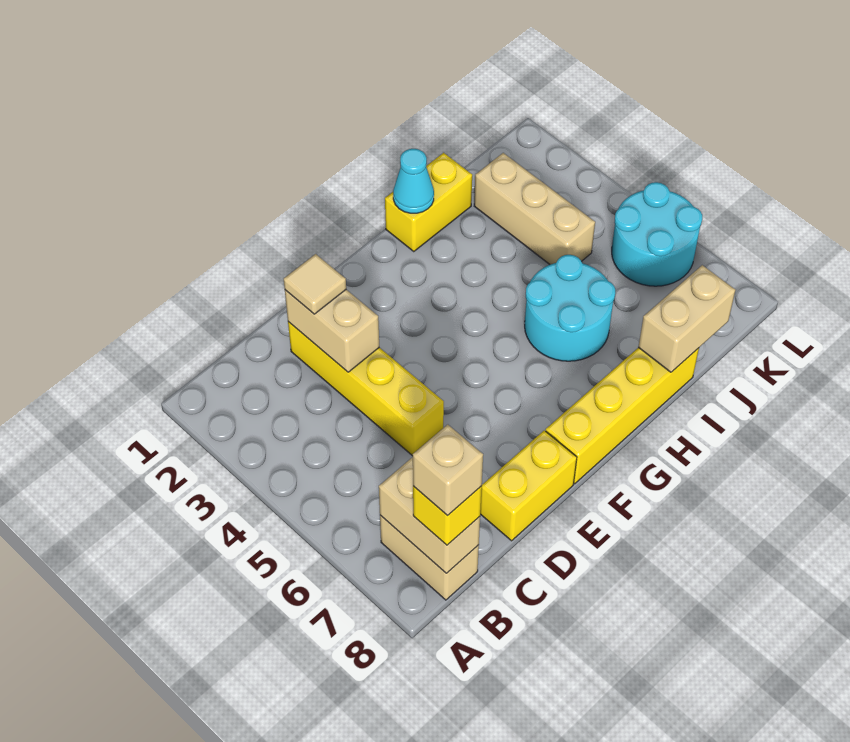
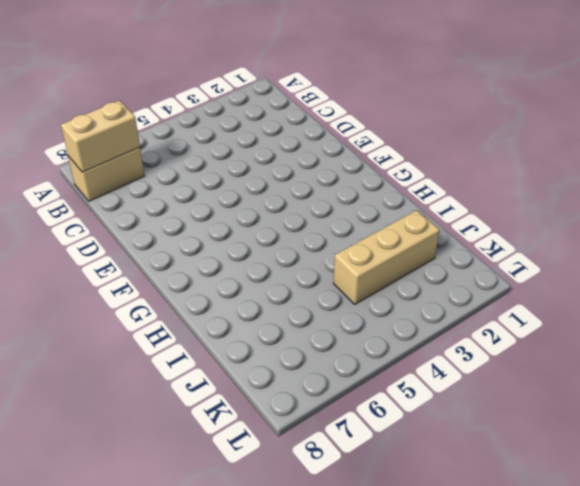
none -> yellow 1x4 brick [288,322,444,456]
none -> yellow 1x2 brick [480,430,577,541]
none -> yellow 1x4 brick [546,347,699,484]

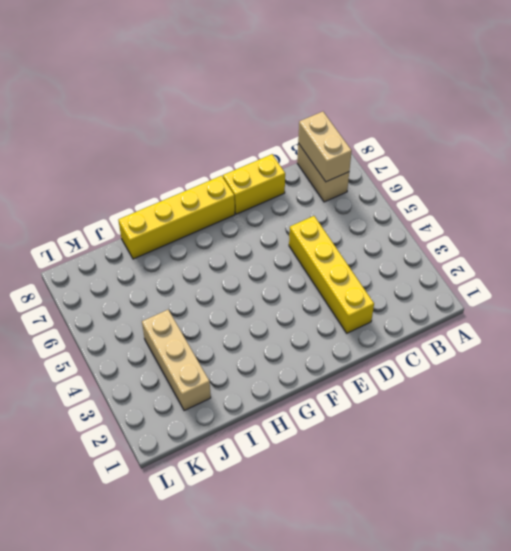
none -> yellow 1x2 brick [385,153,472,251]
none -> cyan 2x2 round brick [525,255,615,361]
none -> cyan 2x2 round brick [612,182,702,286]

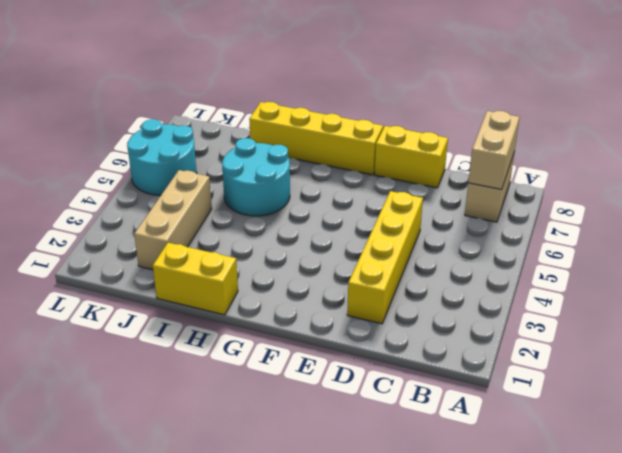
none -> tan 1x2 brick [285,290,379,372]
none -> cyan 1x1 cone [393,149,434,213]
none -> tan 1x2 brick [638,265,735,372]

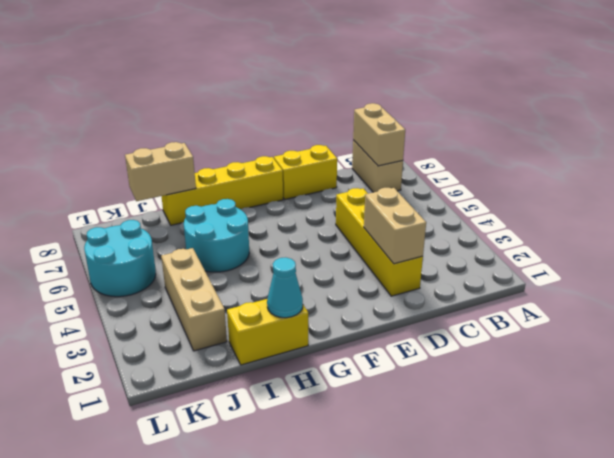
none -> yellow 1x1 brick [413,486,482,545]
none -> tan 1x1 tile [284,254,346,314]
none -> tan 1x1 brick [413,425,483,516]

